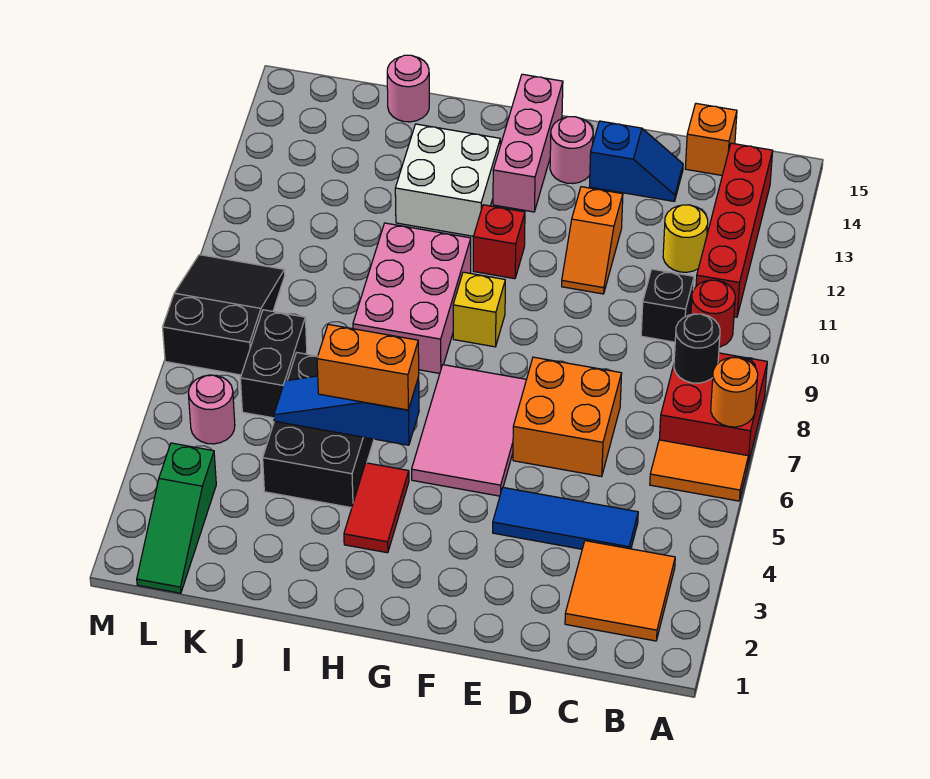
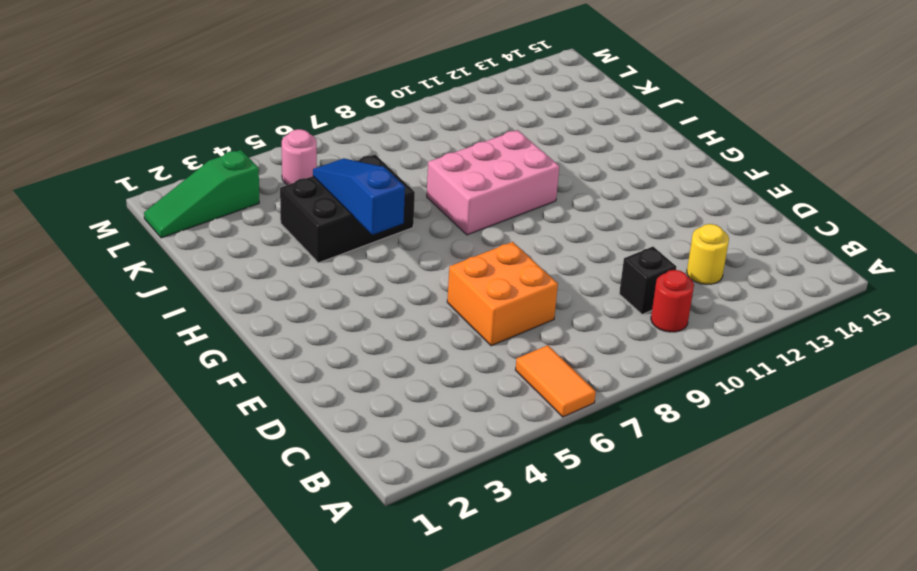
none -> red 2x2 brick [659,353,767,463]
none -> orange 2x2 tile [565,541,675,641]
none -> red 1x4 brick [696,143,773,317]
none -> blue 1x3 tile [493,488,638,549]

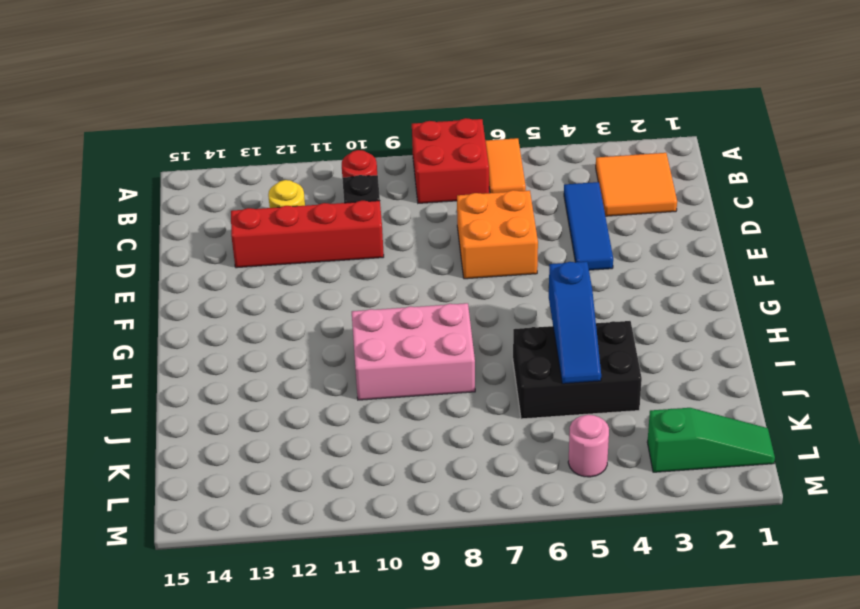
red 1x4 brick [231,200,384,268] -> red 1x4 brick moved to [696,143,773,317]
none -> orange 1x1 brick [685,104,737,175]
none -> blue 1x2 slope [590,121,683,201]
none -> orange 1x2 slope [562,187,623,294]
none -> pink 2x3 tile [412,365,526,496]

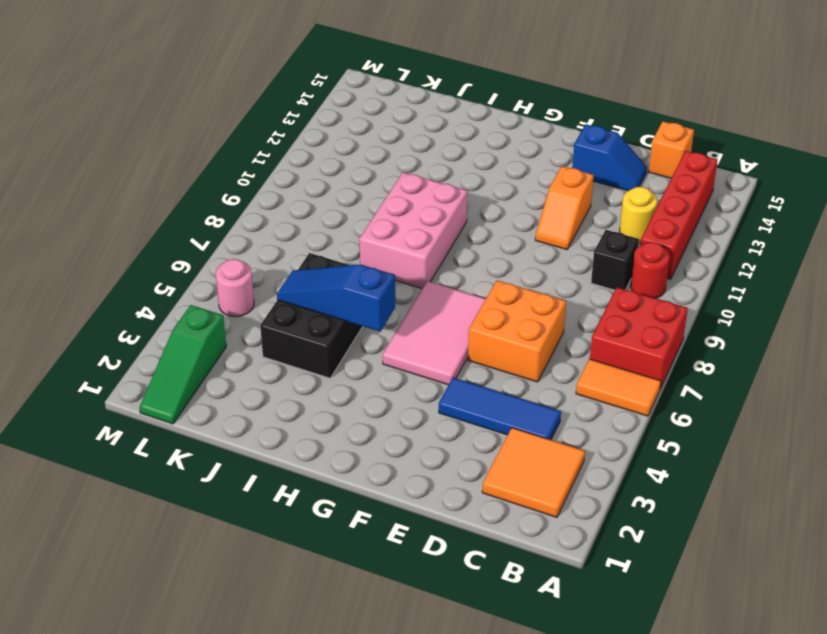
none -> pink 1x1 round brick [550,117,593,183]
none -> yellow 1x1 brick [453,272,505,347]
none -> red 1x1 brick [473,205,525,279]
none -> pink 1x3 brick [493,74,563,212]

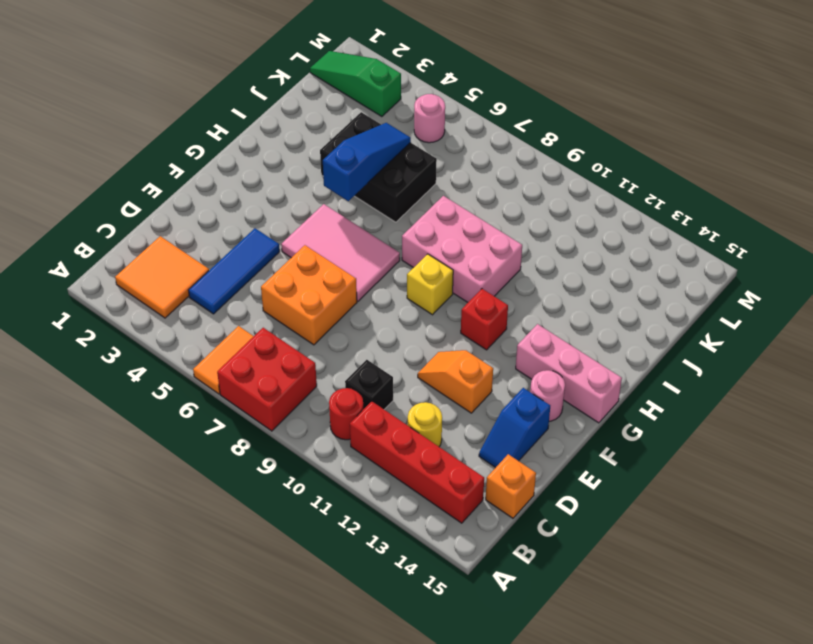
none -> red 1x2 tile [344,463,409,553]
none -> white 2x2 brick [395,124,500,236]
none -> pink 1x1 round brick [387,55,429,122]
none -> black 1x2 brick [240,310,307,418]

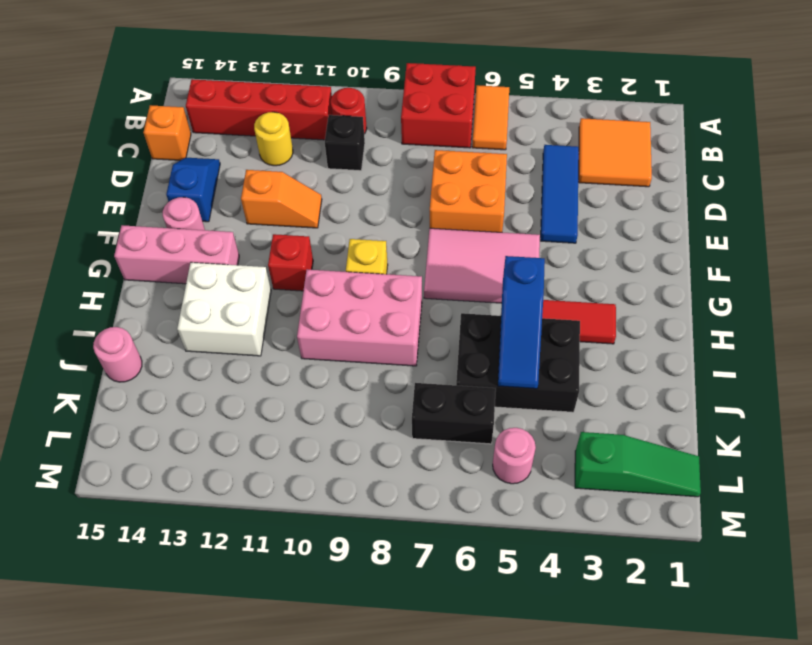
none -> black 2x3 slope [163,255,285,375]
none -> orange 1x1 round brick [711,357,758,427]
none -> black 1x1 round brick [674,314,720,383]
none -> orange 1x2 brick [317,324,419,410]

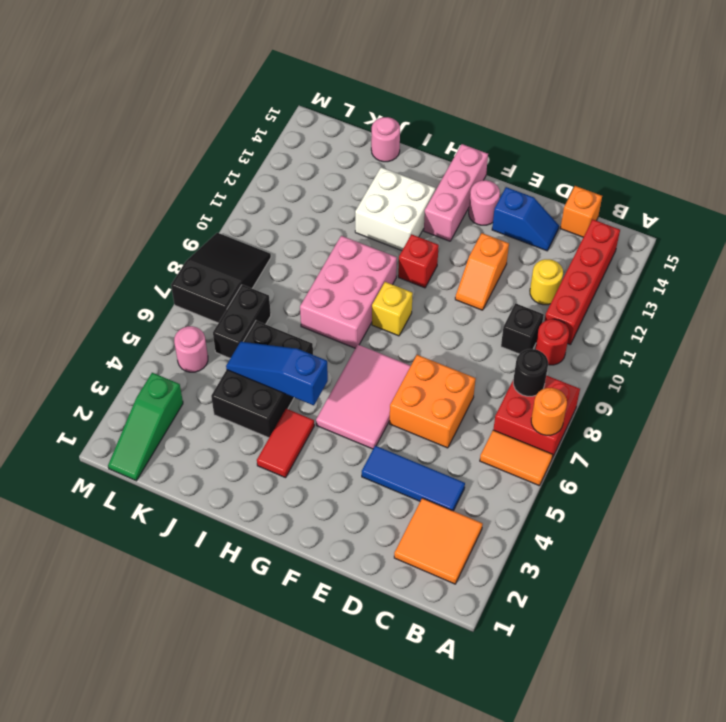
none -> orange 1x2 brick [317,324,419,410]

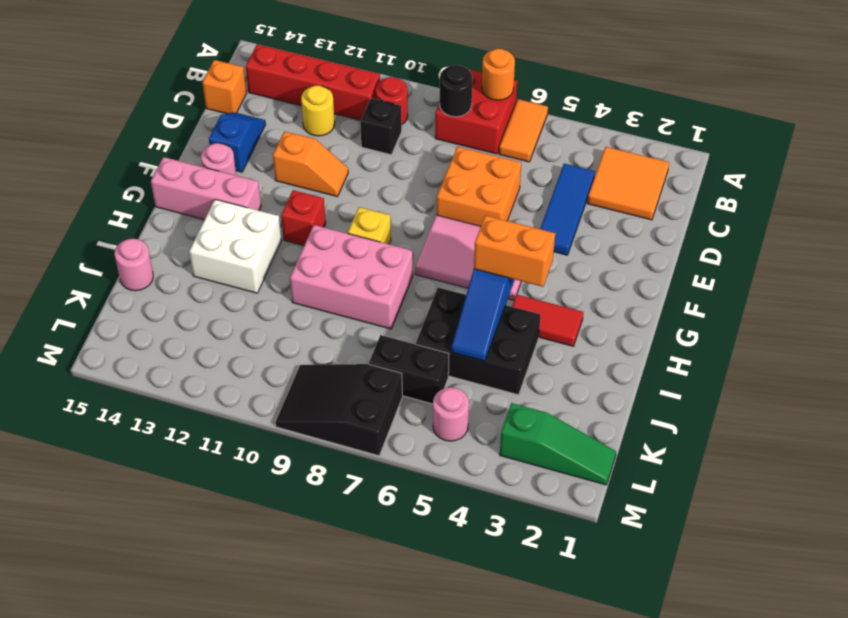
orange 1x2 brick [474,215,555,287] -> orange 1x2 brick turned to [317,324,419,410]

